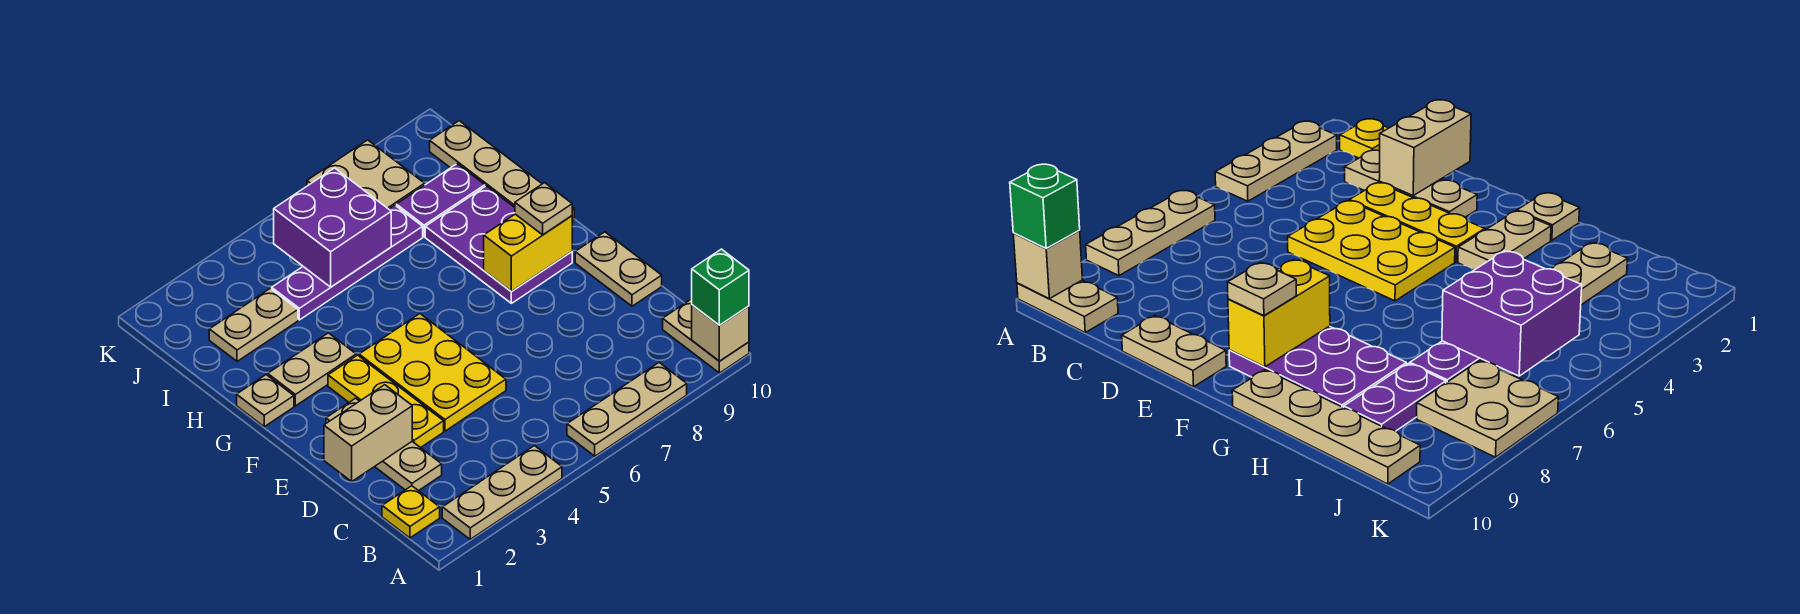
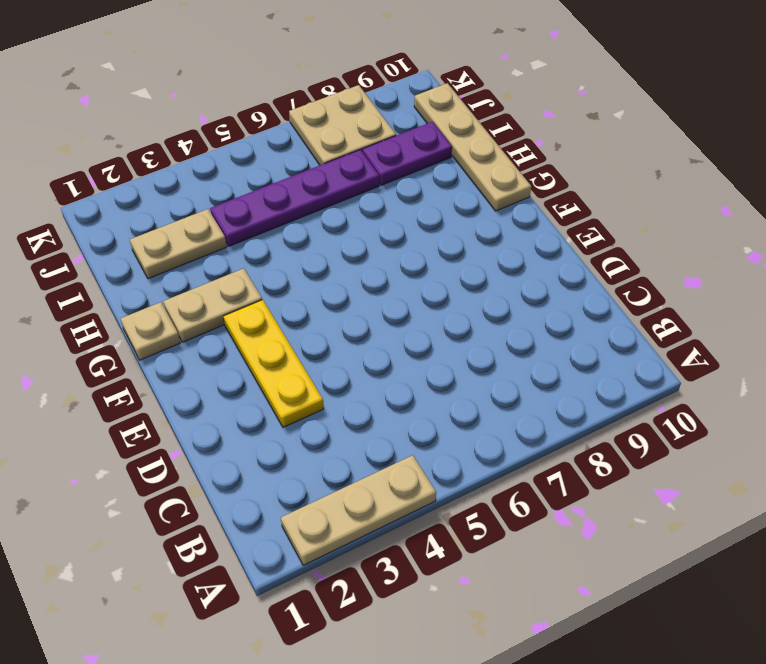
none -> tan 1x3 plate [567,363,687,456]
none -> tan 1x2 plate [663,299,749,373]
none -> yellow 1x1 plate [382,486,440,538]

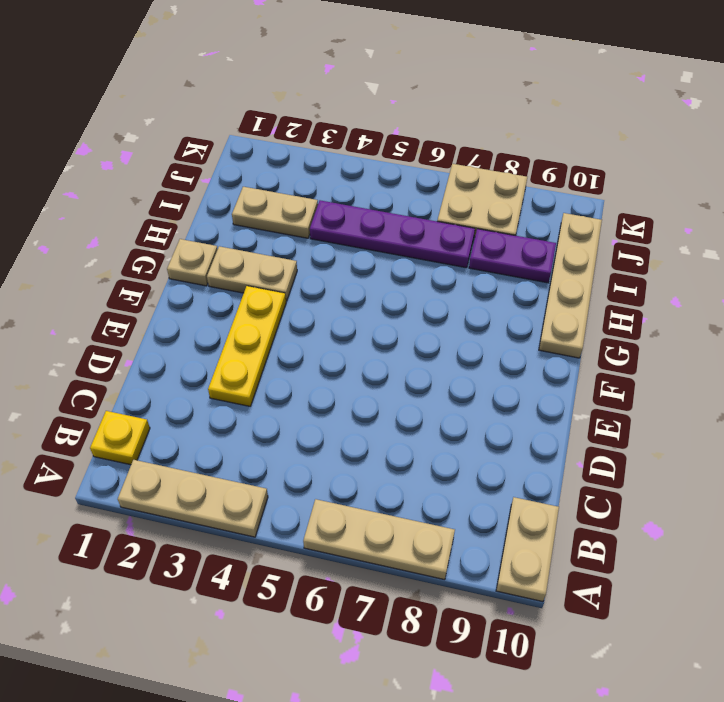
none -> tan 1x3 plate [326,398,442,491]
none -> yellow 2x3 plate [359,314,506,431]
none -> tan 1x2 plate [575,232,662,306]

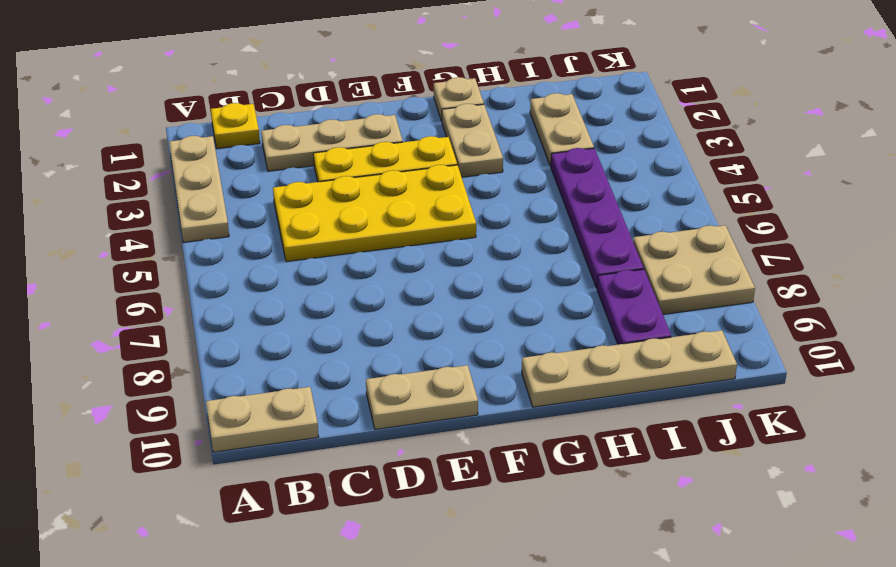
yellow 2x4 plate [273,165,476,262] -> yellow 2x3 plate [359,314,506,431]
none -> tan 1x3 plate [567,363,687,456]
none -> purple 2x3 plate [425,186,572,303]
none -> tan 1x1 brick [692,305,749,361]

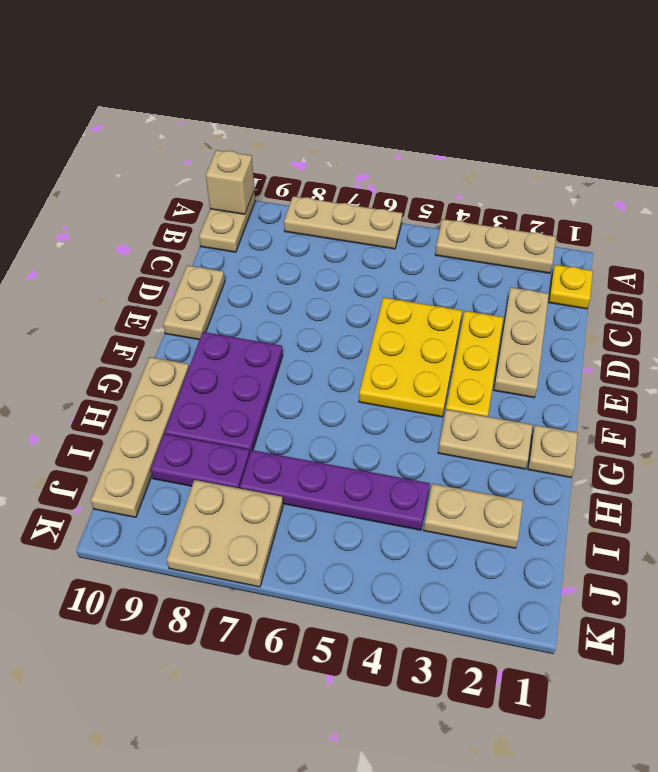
none -> tan 1x2 brick [324,385,412,481]
none -> yellow 1x2 brick [484,214,572,292]
none -> purple 2x2 brick [274,168,391,287]

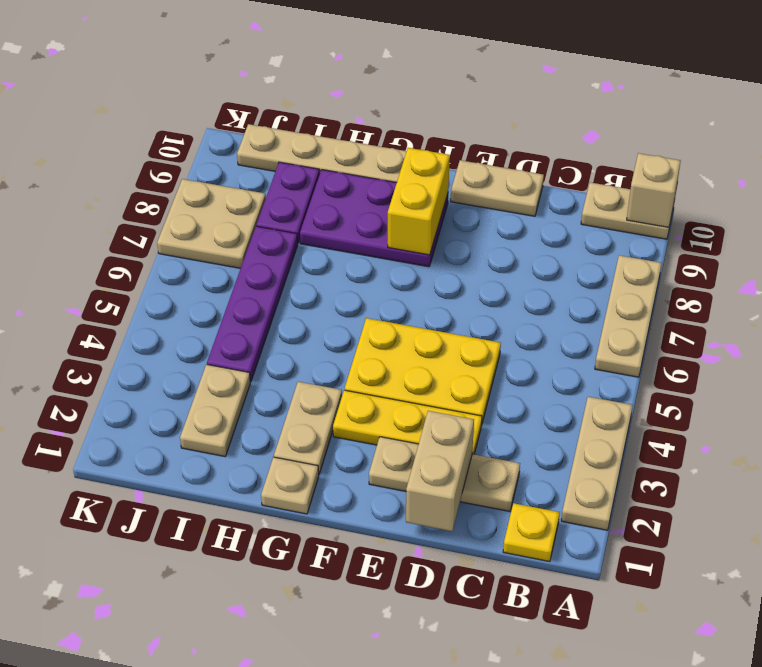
none -> purple 2x2 brick [274,168,391,287]
none -> green 1x1 brick [692,249,749,325]
none -> tan 1x1 plate [515,183,572,235]

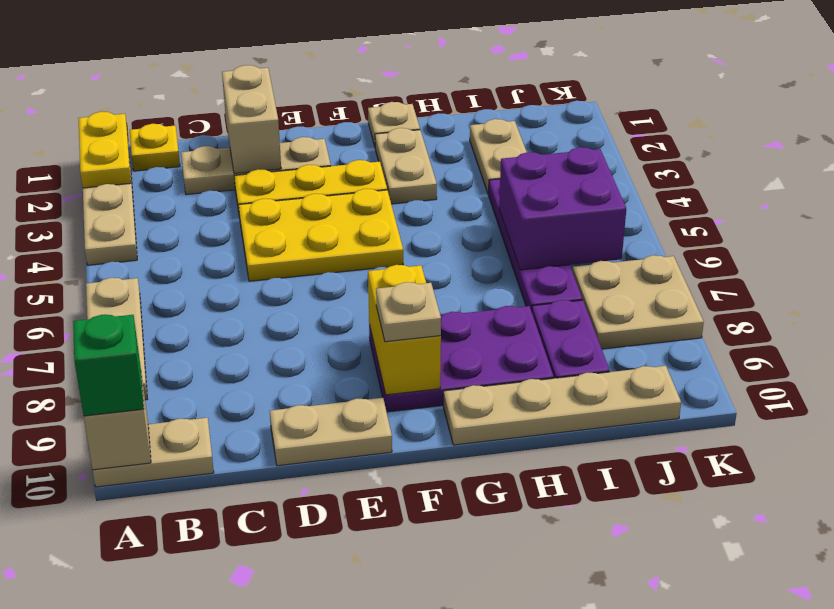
yellow 1x2 plate [78,112,131,188] -> none

